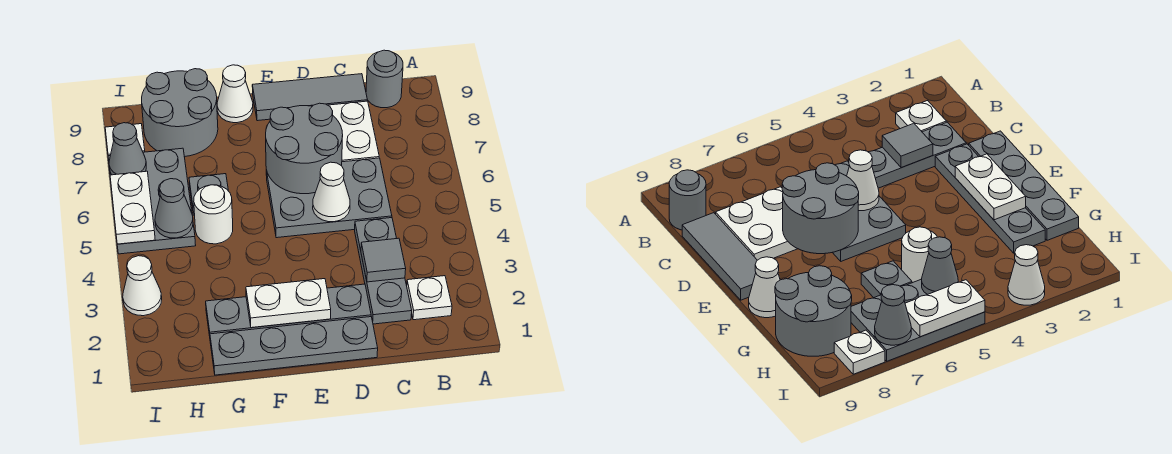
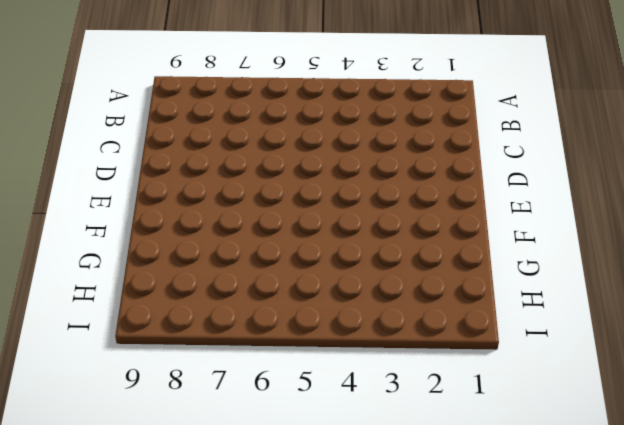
none -> white 1x1 plate [407,276,452,320]
none -> grey 1x1 round brick [366,50,403,108]
none -> grey 1x3 plate [355,218,412,324]

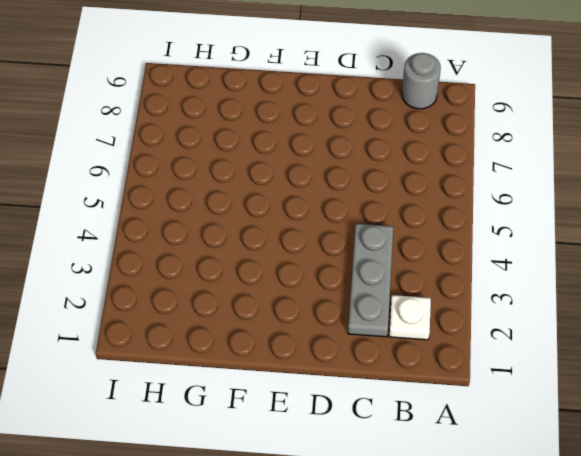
none -> grey 2x3 plate [266,158,392,238]
none -> white 2x2 plate [328,101,379,162]
none -> grey 1x3 tile [252,74,367,121]

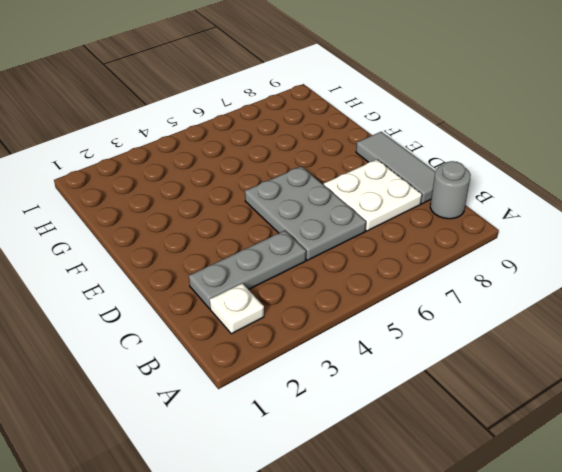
none -> grey 1x4 plate [210,317,378,375]
none -> grey 1x4 plate [206,284,371,336]
none -> white 1x1 cone [217,65,253,123]

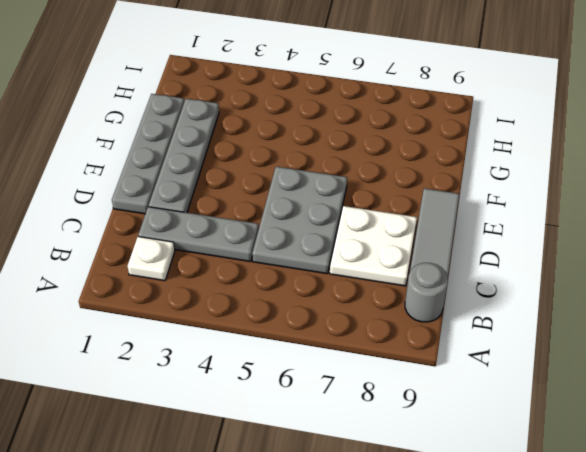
none -> white 1x1 cone [217,65,253,123]
none -> white 1x1 round brick [194,185,233,244]
none -> grey 1x1 plate [189,174,228,215]

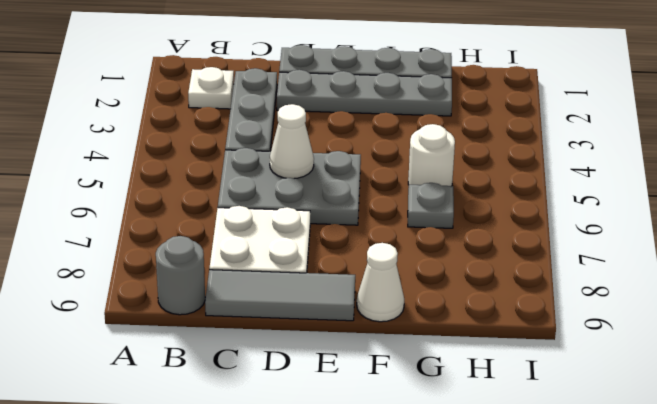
none -> grey 2x2 round brick [142,69,218,157]
none -> grey 2x3 plate [108,148,196,254]
none -> white 1x1 cone [123,256,162,316]

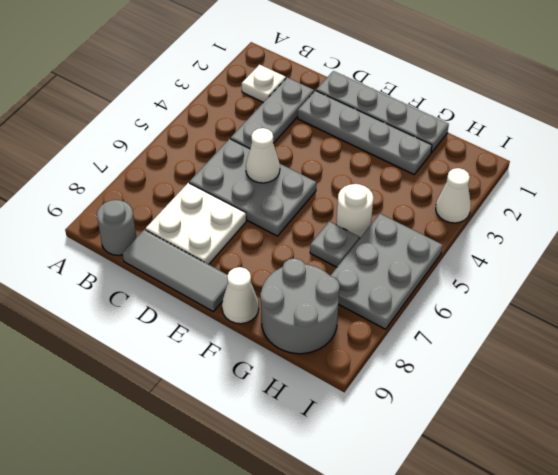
none -> white 1x1 plate [105,124,145,156]
none -> grey 1x1 tile [361,238,406,282]
none -> grey 2x2 round brick [266,103,343,194]

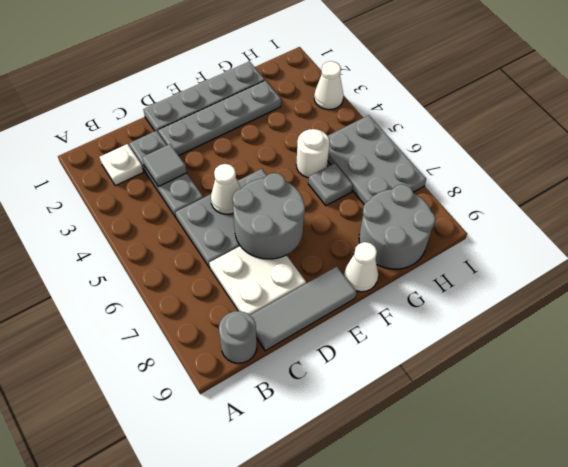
none -> white 1x1 plate [105,124,145,156]
none -> white 1x2 plate [246,279,331,328]
none -> grey 1x1 cone [155,179,193,238]

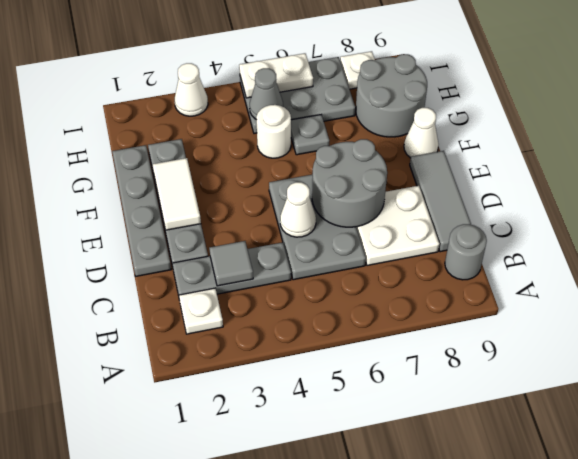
white 1x2 tile [153,158,201,230] -> white 1x2 plate [246,279,331,328]
none -> grey 1x1 cone [109,123,146,175]

